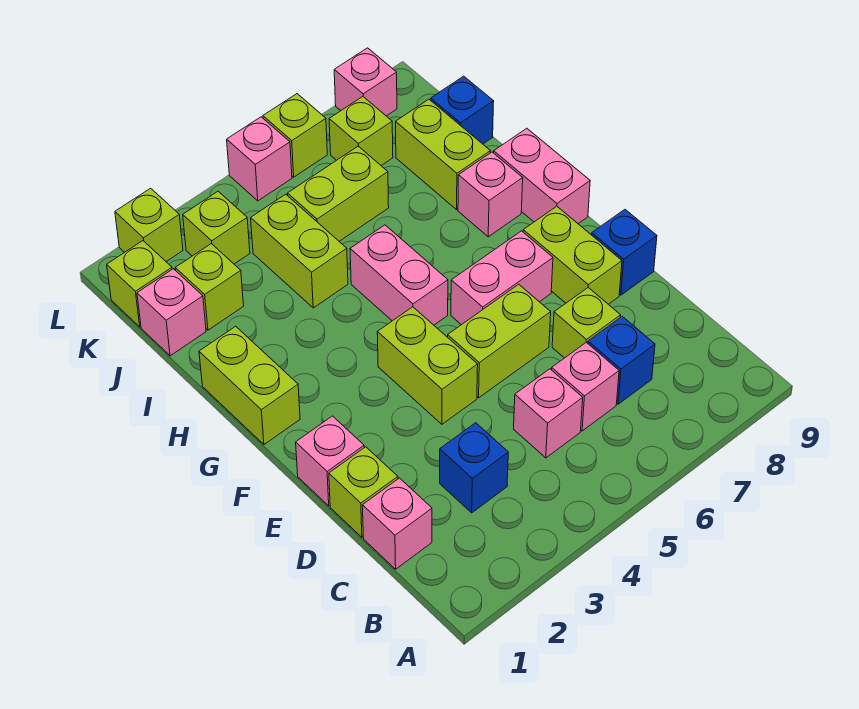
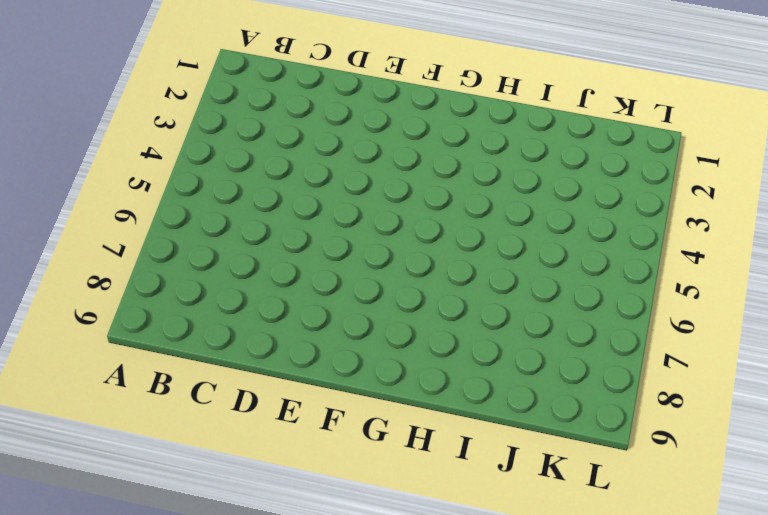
none -> pink 1x1 brick [363,478,432,569]
none -> blue 1x1 brick [440,423,508,513]
none -> pink 1x1 brick [514,369,583,458]
none -> pink 1x1 brick [552,342,619,431]

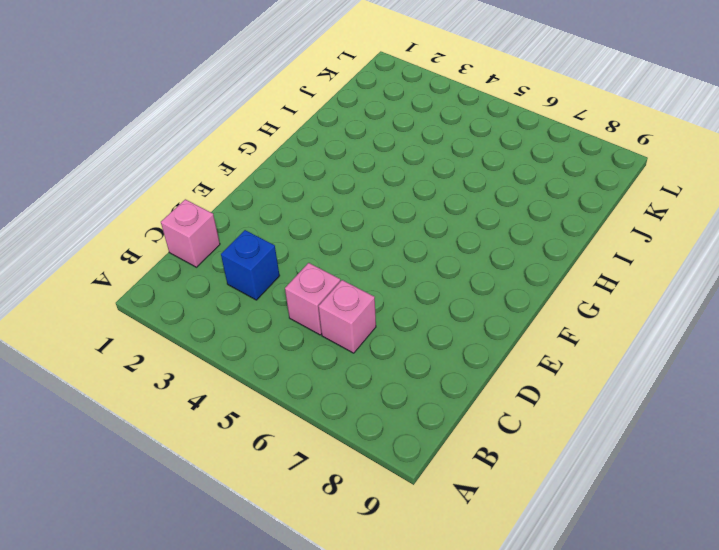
none -> blue 1x1 brick [588,316,655,404]
none -> lime 1x1 brick [329,447,398,537]
none -> lime 1x1 brick [552,288,621,358]
none -> pink 1x1 brick [296,416,364,506]

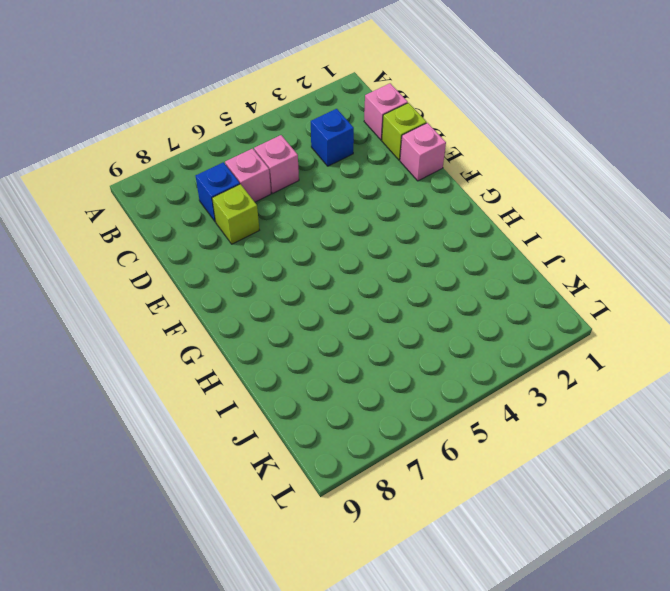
none -> lime 1x2 brick [377,307,478,424]
none -> lime 1x2 brick [448,284,551,398]
none -> lime 1x2 brick [523,206,622,304]
none -> blue 1x1 brick [592,210,657,295]

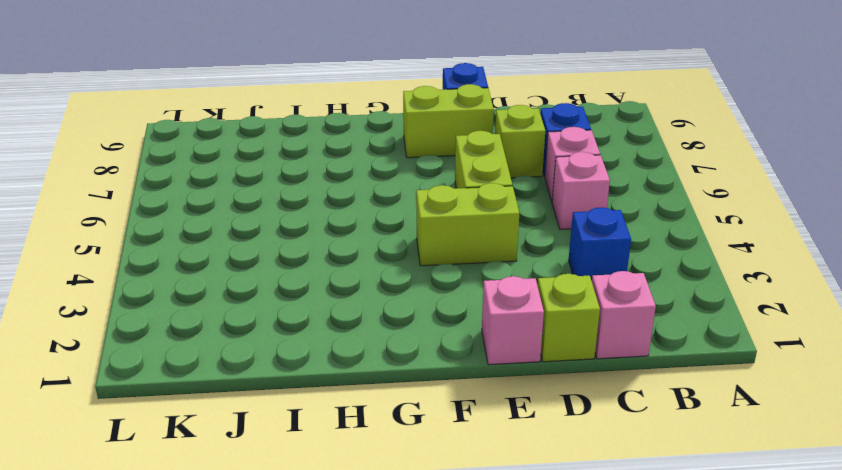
none -> pink 1x2 brick [451,231,553,325]
none -> lime 1x2 brick [199,326,300,444]
none -> pink 1x2 brick [350,225,448,325]
none -> pink 1x2 brick [494,128,590,224]

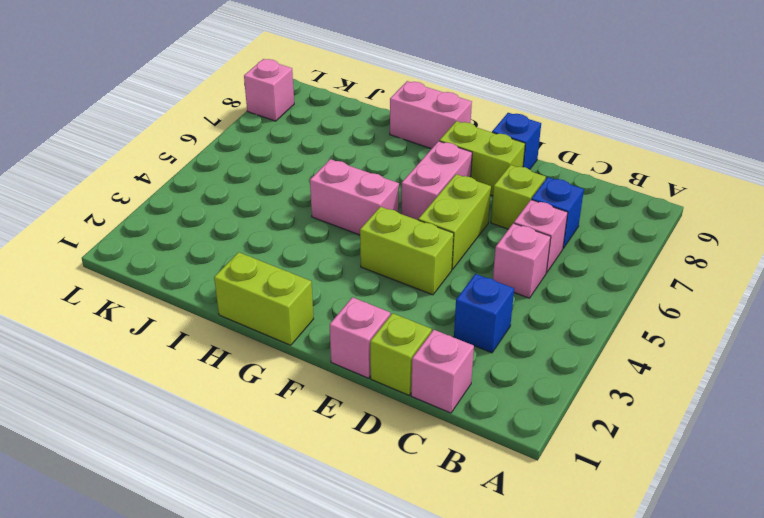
none -> pink 1x1 brick [458,152,523,237]
none -> lime 1x2 brick [251,194,348,308]
none -> lime 1x2 brick [396,99,490,210]
none -> pink 1x1 brick [137,269,206,356]

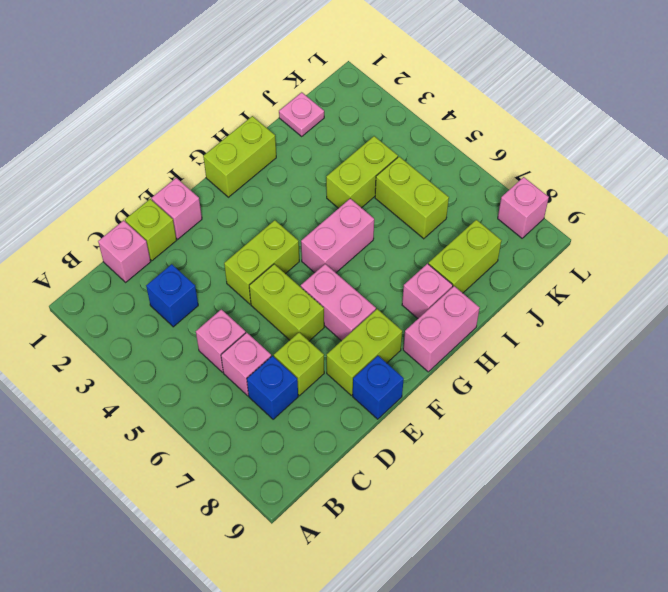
pink 1x1 plate [279,92,324,136] -> pink 1x1 brick [137,269,206,356]
none -> lime 1x1 brick [175,244,244,330]
none -> blue 1x1 brick [431,76,494,144]
none -> lime 1x1 brick [107,241,172,327]
none -> lime 1x1 brick [183,191,250,264]

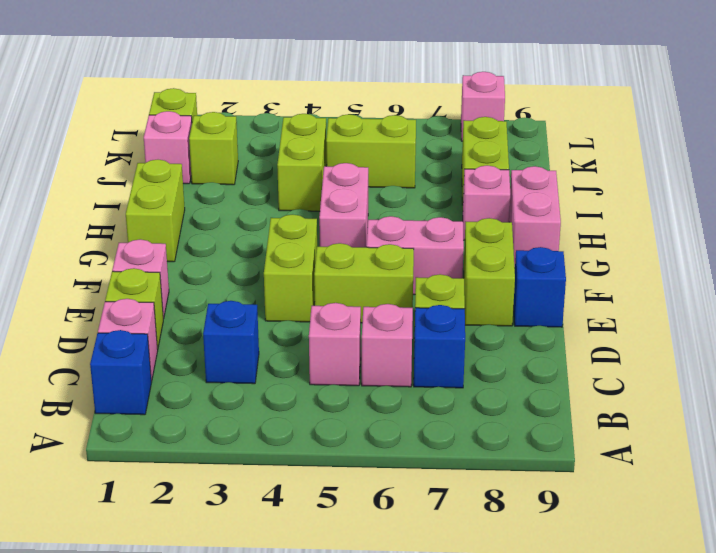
blue 1x1 brick [90,330,151,415] -> blue 1x1 brick moved to [431,76,494,144]
none -> lime 1x1 brick [183,191,250,264]
none -> lime 1x1 brick [329,97,393,166]
none -> lime 1x1 brick [115,188,183,261]
none -> pink 1x1 brick [227,117,292,201]

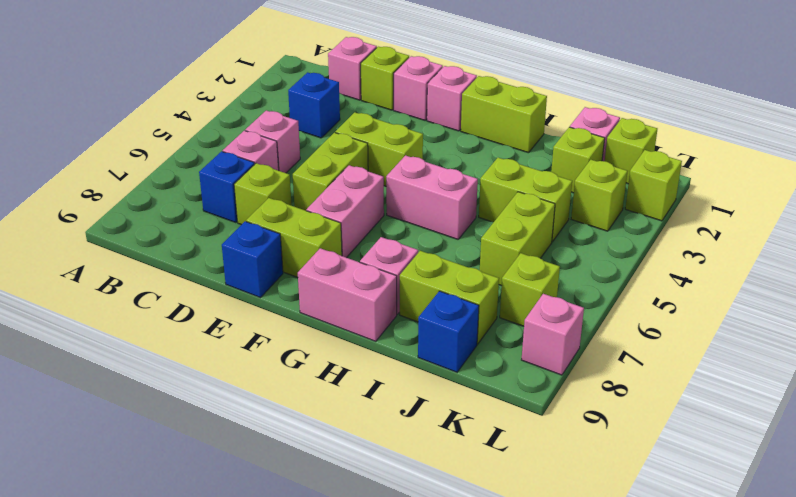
pink 1x1 brick [427,66,477,131] -> pink 1x1 brick moved to [227,117,292,201]
none -> lime 1x1 brick [263,94,327,177]

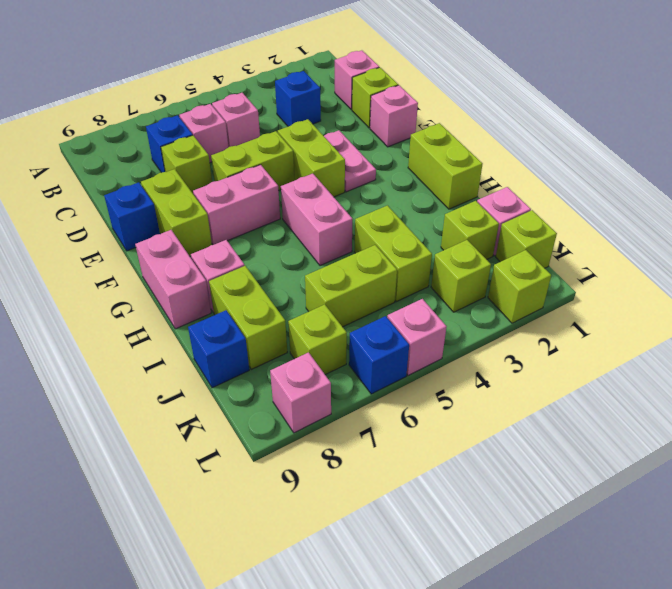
pink 1x2 plate [324,130,376,192] -> none
blue 1x1 brick [349,316,409,394] -> lime 1x1 brick [263,94,327,177]

